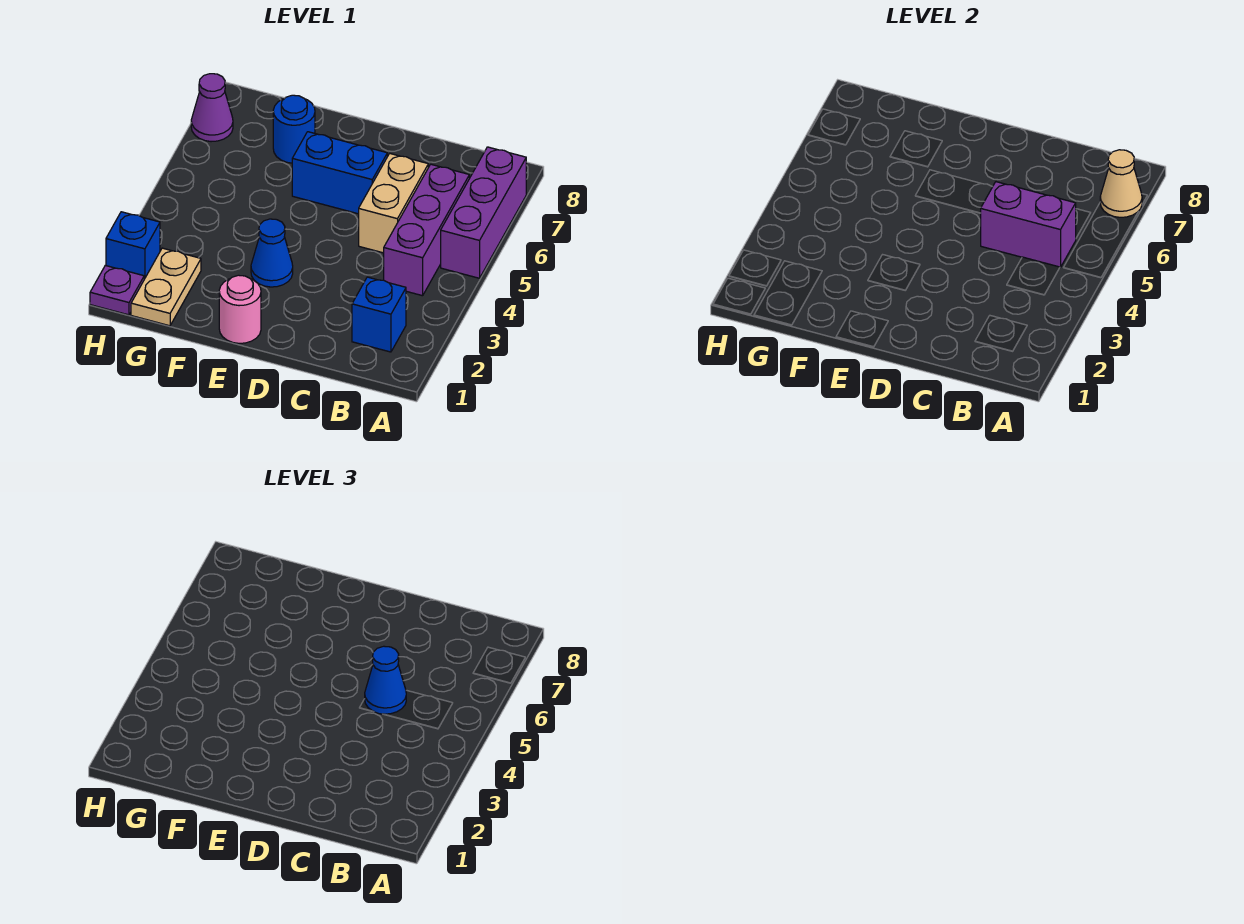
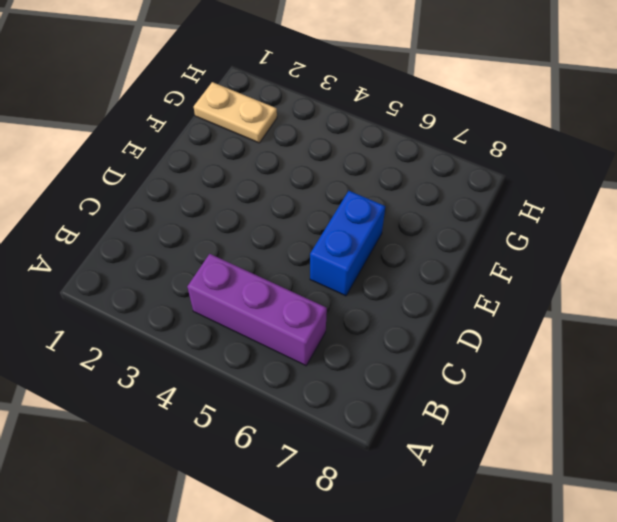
none -> purple 1x3 brick [441,147,526,278]
none -> blue 1x1 brick [352,277,406,352]
none -> tan 1x2 brick [359,153,428,253]

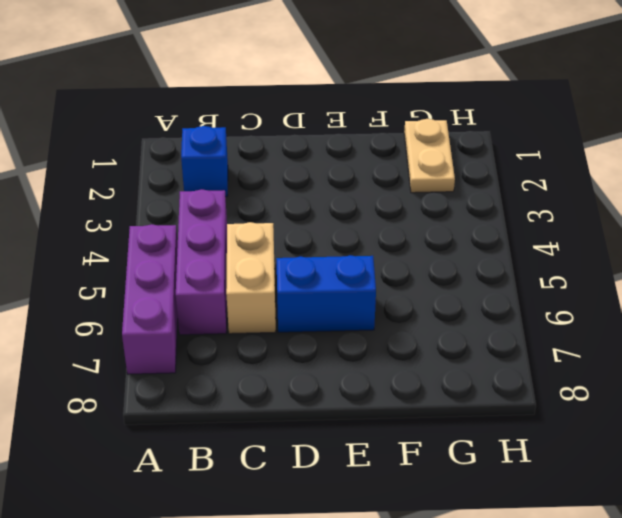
none -> pink 1x1 round brick [219,275,261,343]
none -> blue 1x1 cone [251,219,293,287]
none -> blue 1x1 round brick [273,95,315,163]

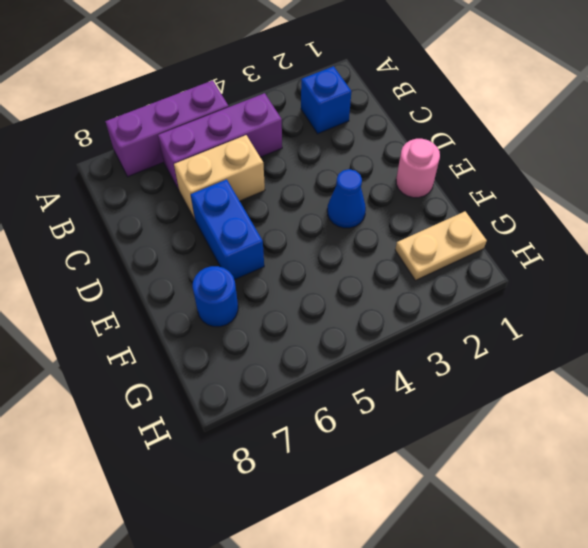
none -> purple 1x1 plate [90,266,144,315]
none -> blue 1x1 brick [106,212,160,279]
none -> purple 1x1 cone [191,74,233,142]

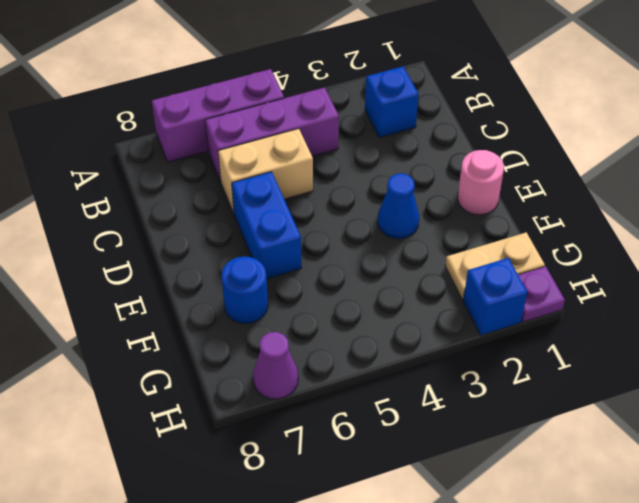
none -> tan 1x1 cone [1100,150,1142,217]
none -> purple 1x2 brick [981,182,1076,267]
none -> blue 1x1 cone [365,646,406,714]

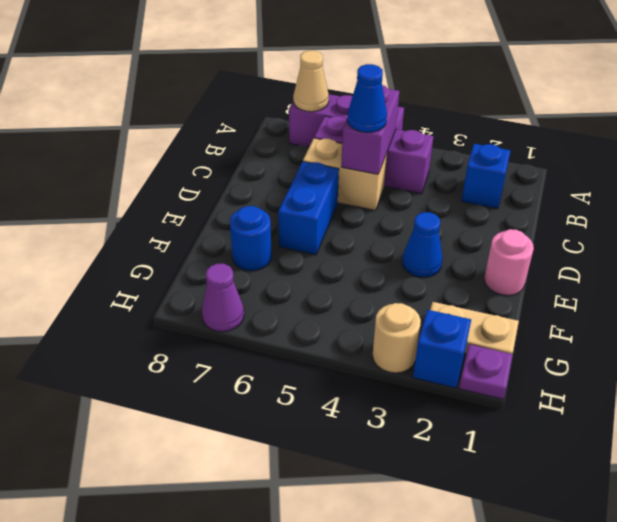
tan 1x1 round brick [373,303,421,373] -> none

